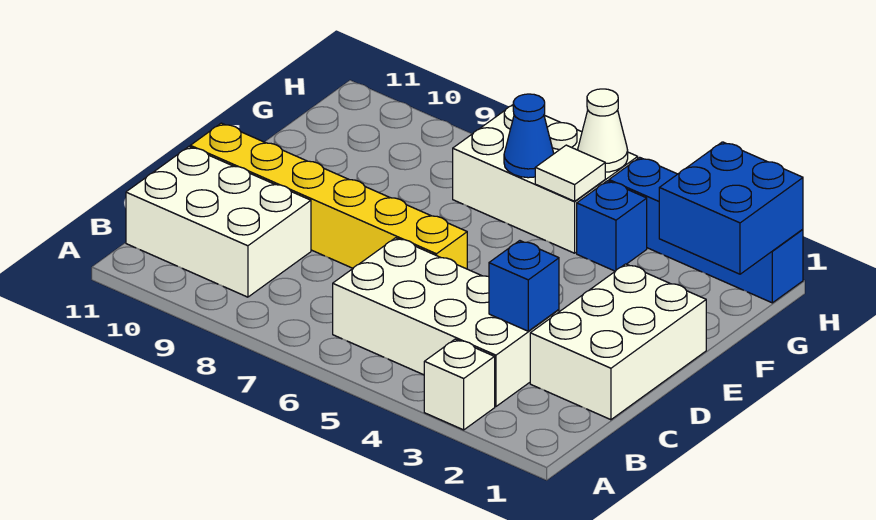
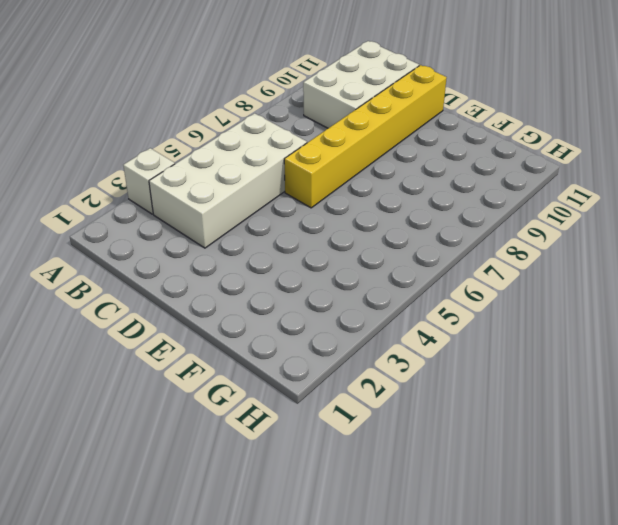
none -> white 2x3 brick [530,264,706,420]
none -> blue 1x1 brick [577,181,647,271]
none -> white 2x3 brick [453,105,638,253]

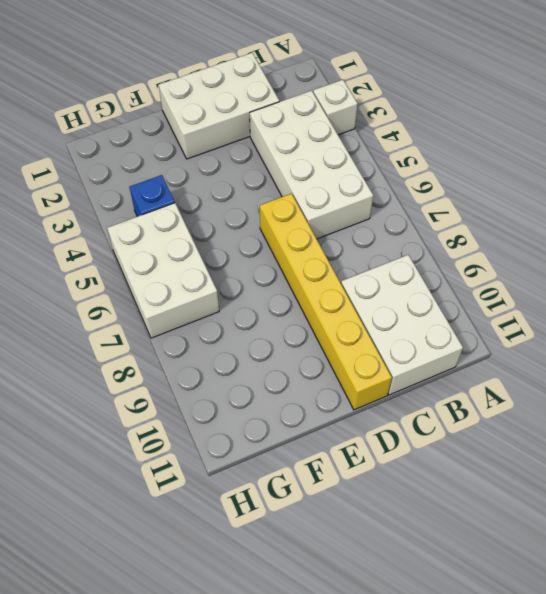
none -> blue 1x4 brick [609,157,803,303]
none -> blue 1x1 brick [489,241,559,331]
none -> blue 2x2 brick [659,142,803,274]

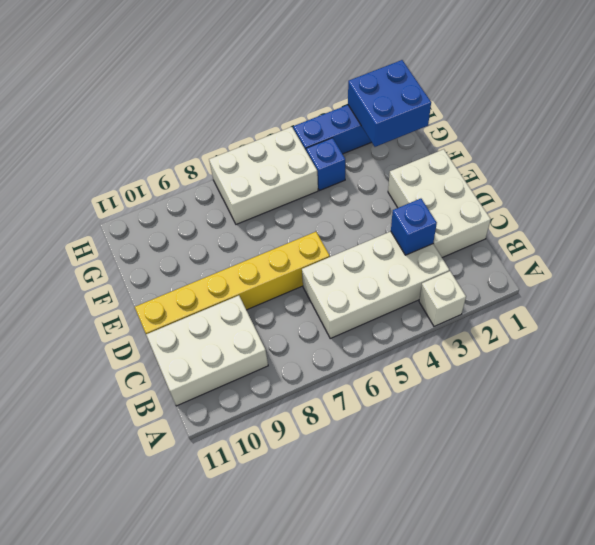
none -> white 1x1 tile [535,145,605,201]
none -> blue 1x1 cone [504,94,554,178]
none -> white 1x1 cone [578,89,628,172]

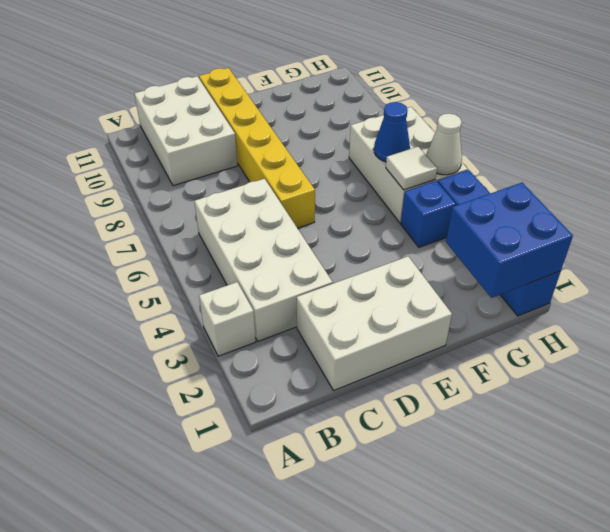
none -> blue 1x1 brick [489,241,559,331]

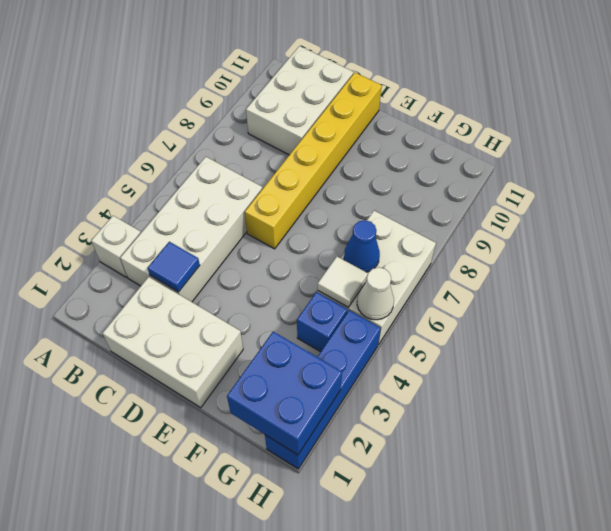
blue 1x1 tile [148,242,200,292] -> blue 1x1 brick [489,241,559,331]

